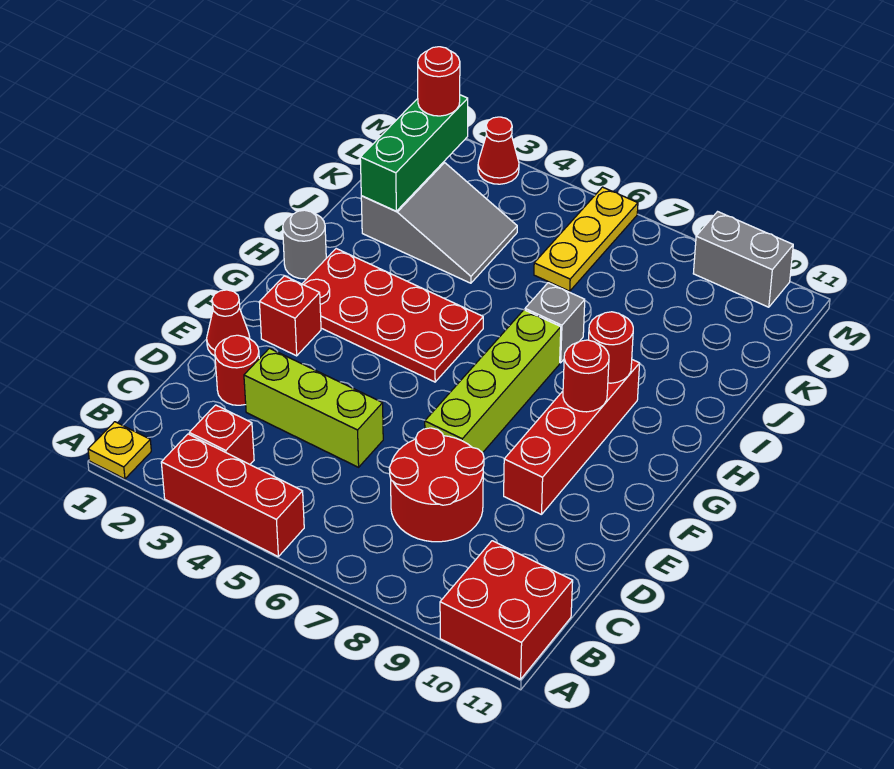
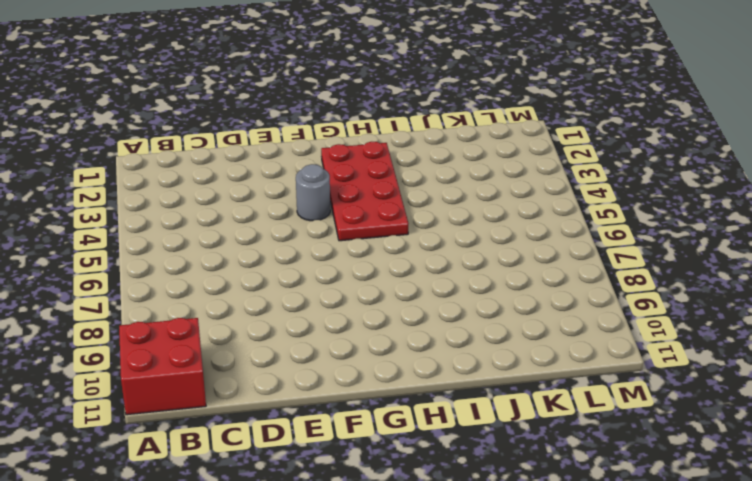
grey 1x1 round brick [296,164,330,221] -> grey 1x1 round brick moved to [283,210,326,279]
none -> yellow 1x1 plate [88,422,151,479]
none -> red 1x3 brick [161,434,304,556]
none -> red 1x1 brick [189,405,254,464]

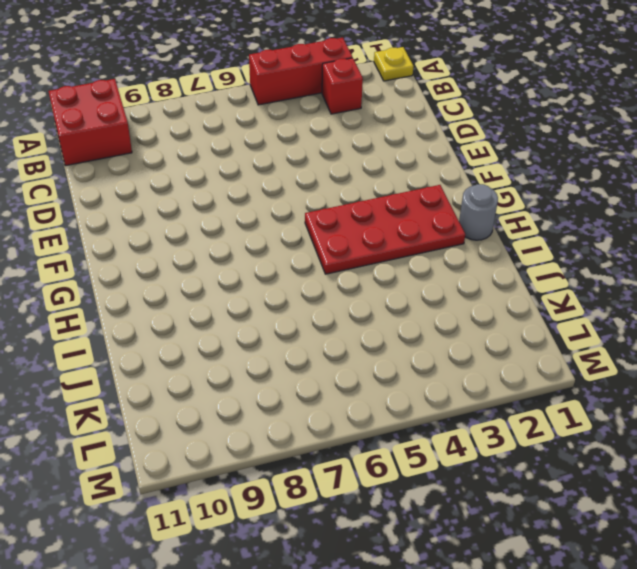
none -> red 2x2 round brick [389,428,484,542]
none -> red 1x1 round brick [215,335,259,405]
none -> lime 1x3 brick [244,348,383,467]

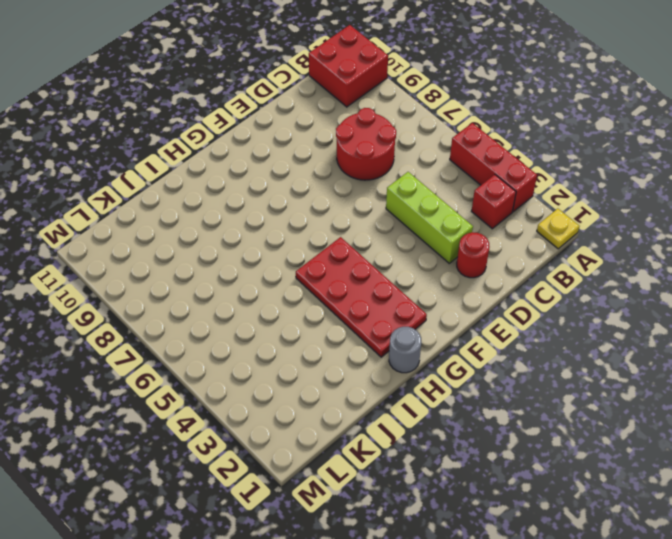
none -> red 1x1 cone [207,290,250,356]
none -> lime 1x4 brick [425,310,561,453]
none -> red 1x4 brick [504,360,640,515]

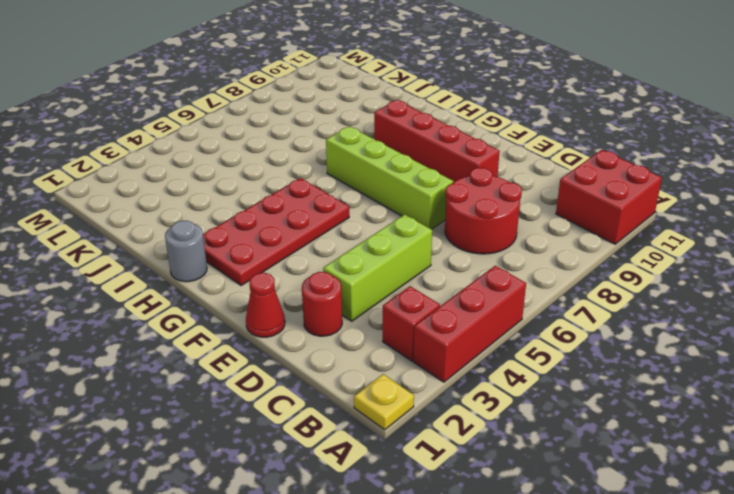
none -> red 1x1 brick [259,276,321,356]
none -> grey 1x1 brick [525,283,585,363]
none -> grey 2x3 slope [361,162,517,283]

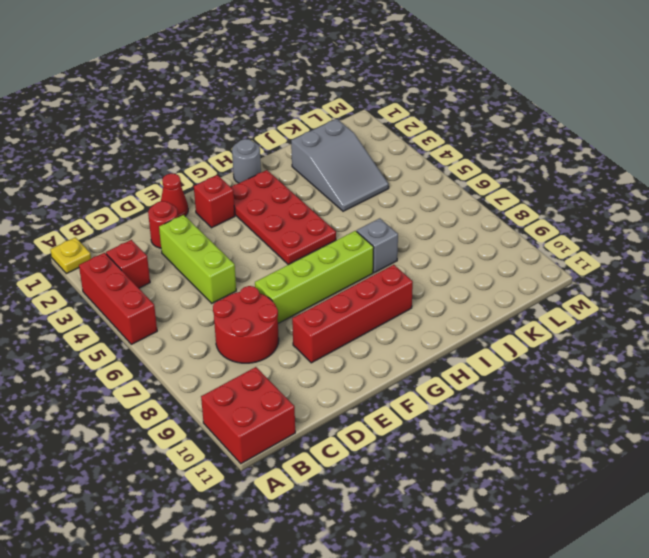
none -> yellow 1x3 plate [534,187,638,291]
none -> red 1x1 cone [478,117,519,184]
none -> grey 1x2 brick [693,212,793,307]

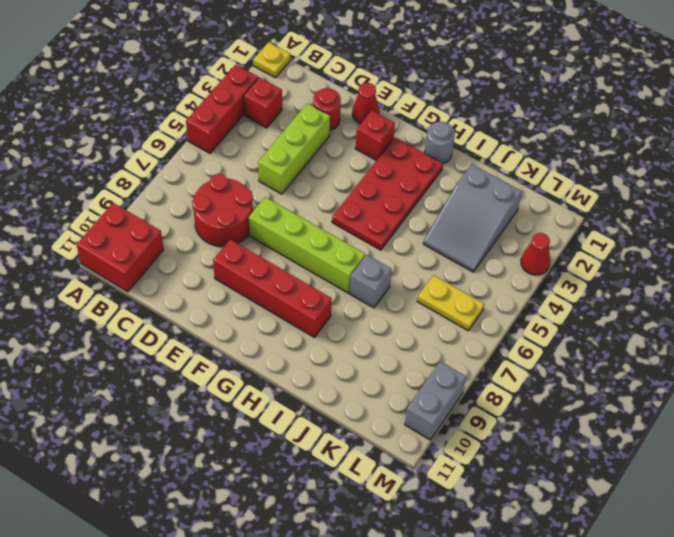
yellow 1x2 plate [417,275,484,331] -> yellow 1x3 plate [534,187,638,291]
none -> red 1x1 round brick [563,340,609,412]
none -> red 1x1 round brick [589,312,633,383]
none -> green 1x3 brick [360,95,468,211]

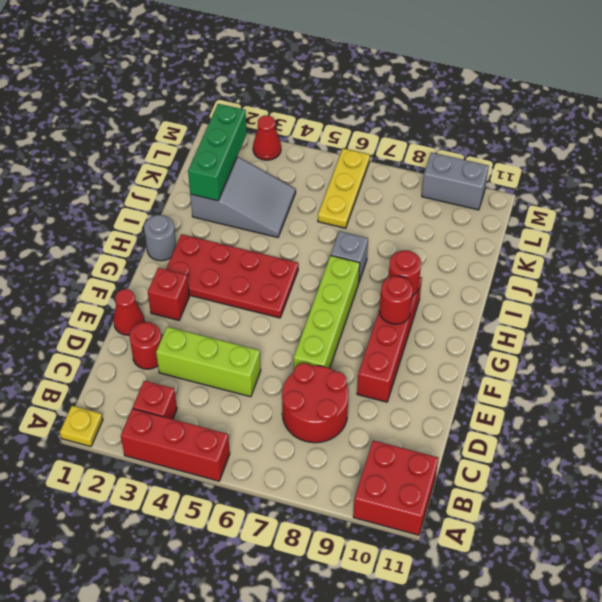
none -> red 1x1 round brick [418,47,460,116]

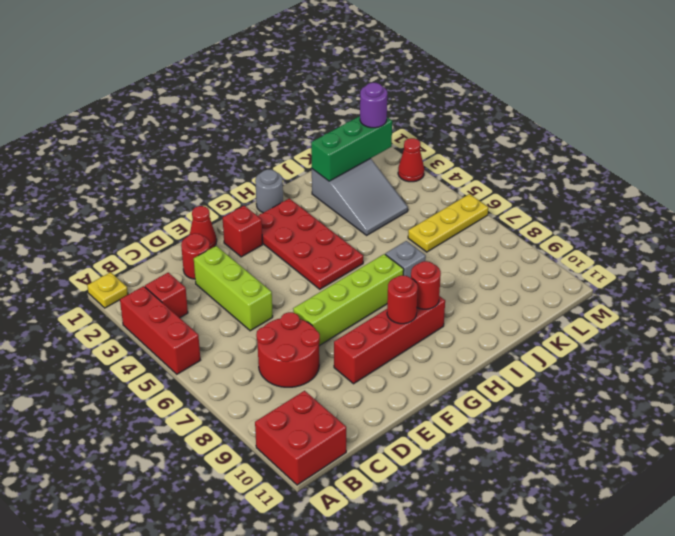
purple 1x1 round brick [360,83,387,128] -> red 1x1 round brick [418,47,460,116]
none -> grey 1x2 brick [693,212,793,307]

